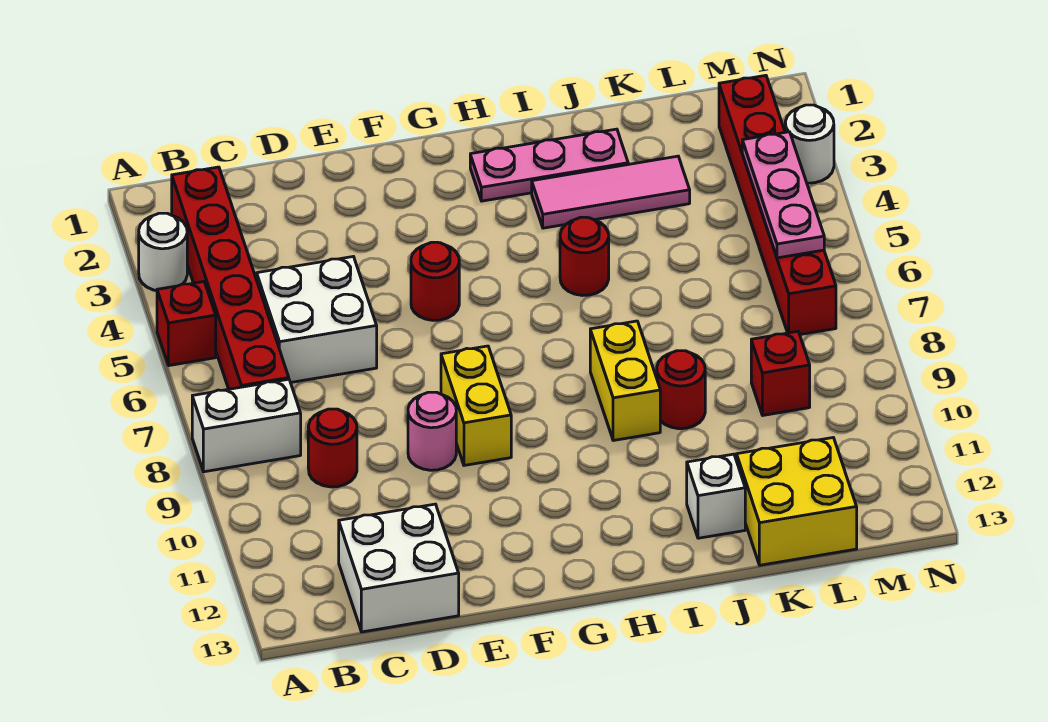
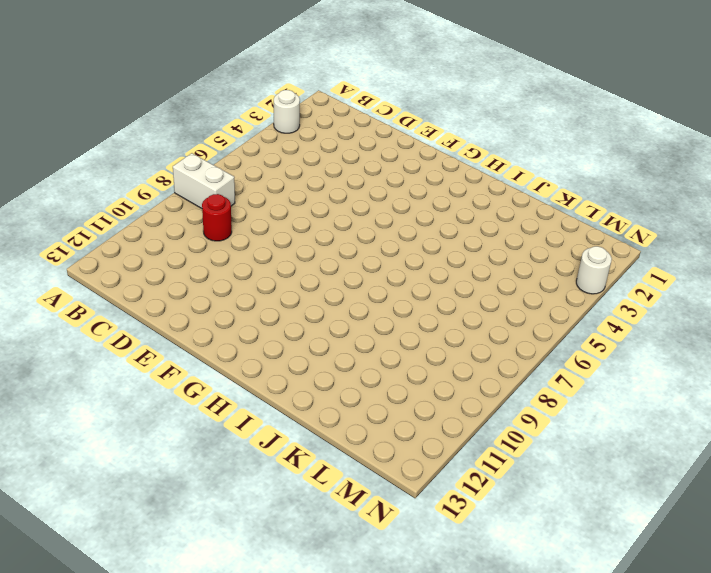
none -> red 1x1 brick [157,282,216,366]
none -> red 1x6 brick [172,167,289,389]
none -> white 2x2 brick [257,257,377,383]

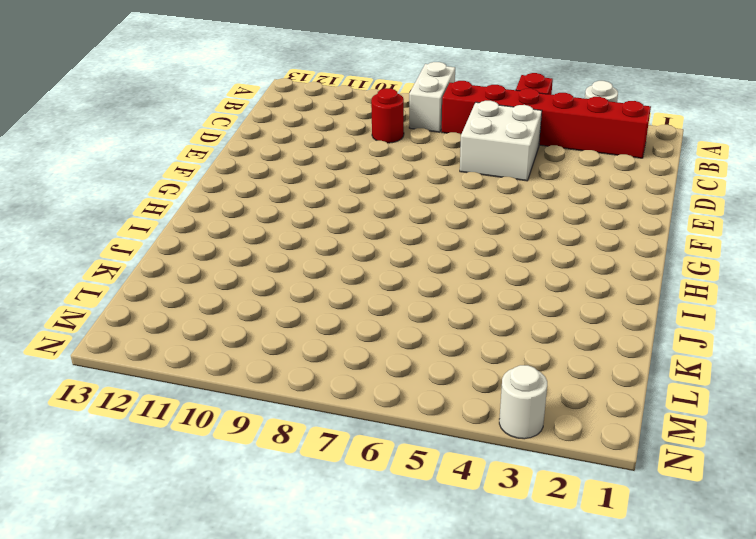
none -> white 2x2 brick [339,504,459,632]
none -> pink 1x1 round brick [408,392,456,470]
none -> red 1x1 round brick [411,242,459,320]

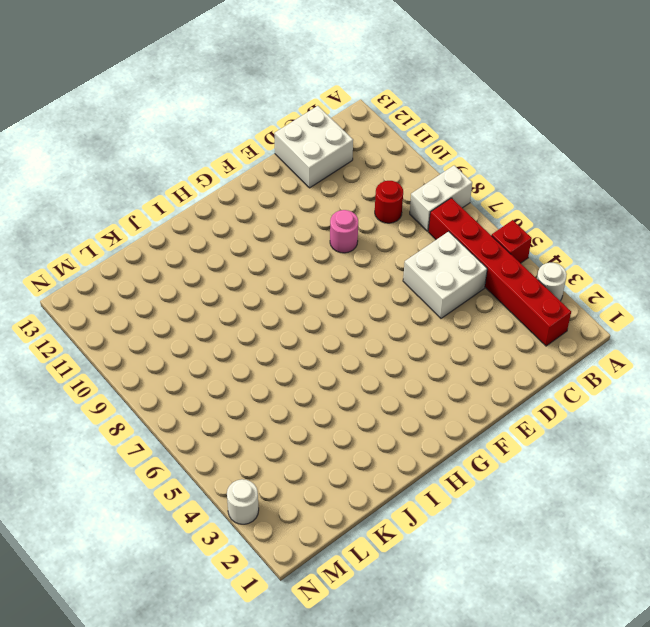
none -> red 1x1 round brick [411,242,459,320]
none -> yellow 1x2 brick [441,346,511,465]
none -> pink 1x3 plate [470,129,628,201]

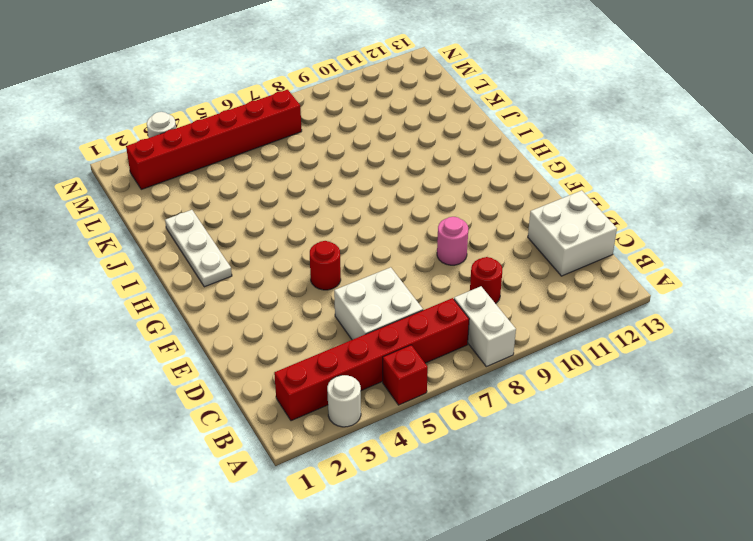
white 1x3 plate [165,210,232,287] -> pink 1x3 plate [470,129,628,201]
none -> yellow 1x2 brick [441,346,511,465]
none -> pink 1x3 tile [532,156,690,228]
none -> red 1x1 round brick [560,217,609,296]

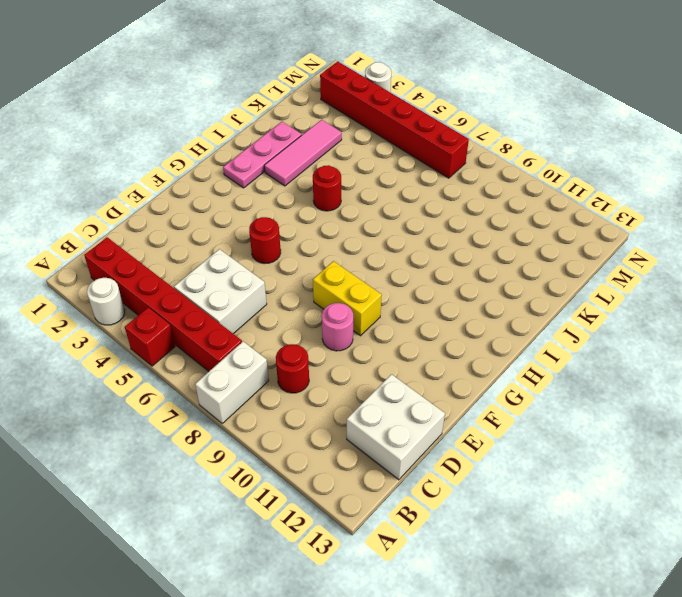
none -> yellow 1x2 brick [590,321,660,441]
none -> red 1x1 round brick [657,351,705,429]
none -> white 1x1 brick [687,454,745,538]

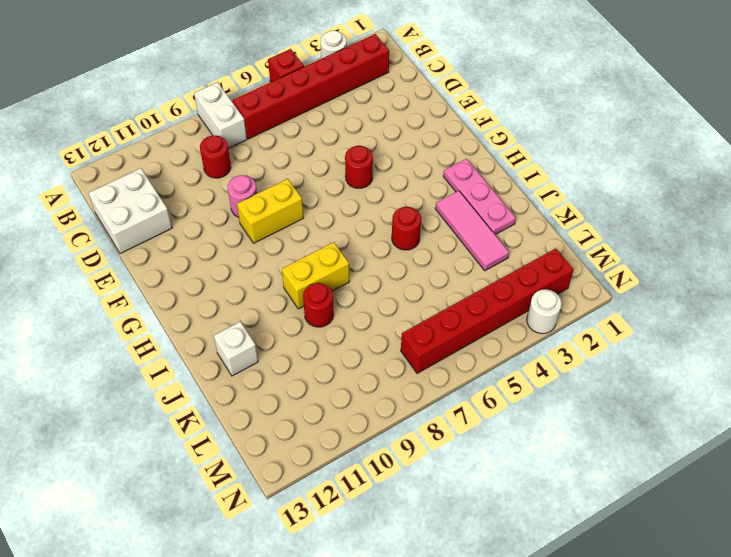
none -> white 2x2 brick [257,257,377,383]
none -> yellow 2x2 brick [737,438,857,565]
none -> red 1x1 brick [751,331,810,415]

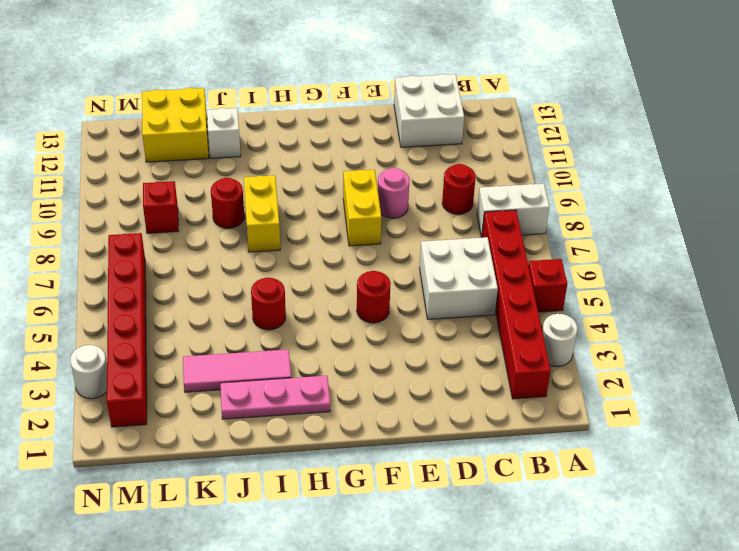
none -> pink 1x3 plate [742,132,824,258]

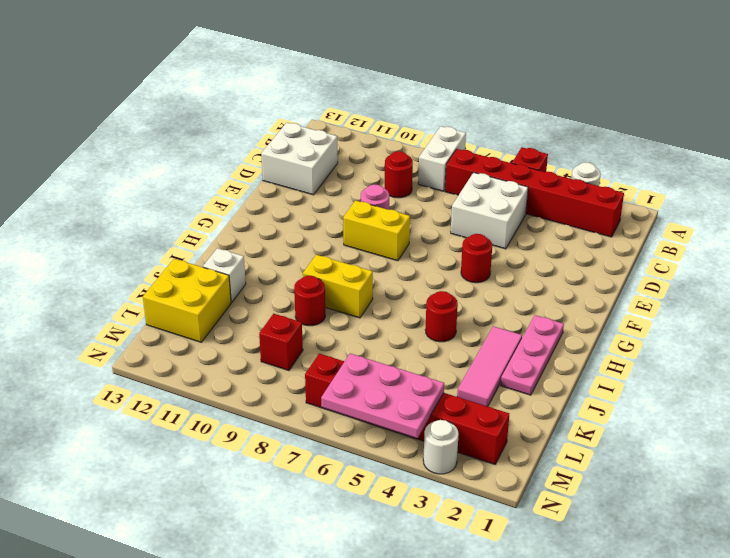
pink 2x3 plate [321,353,444,438] -> pink 1x3 plate [742,132,824,258]

